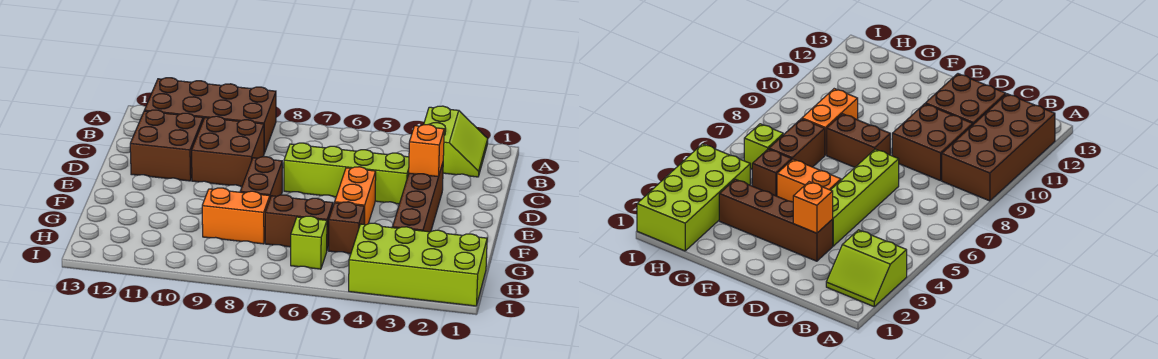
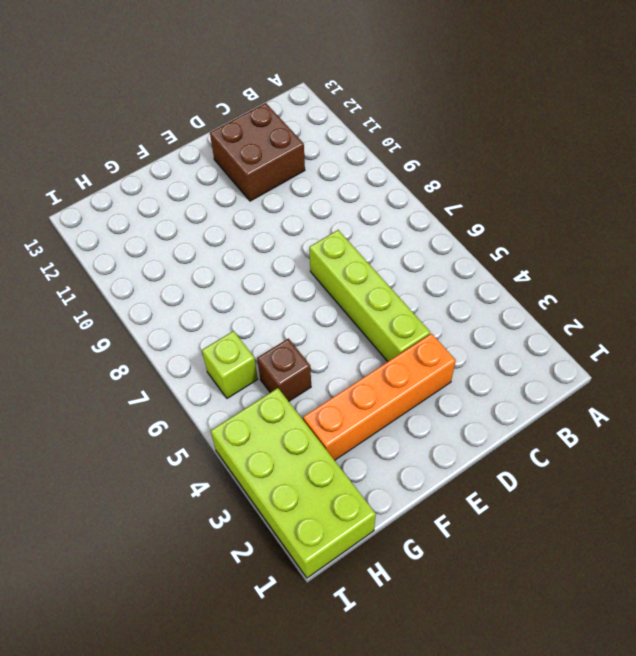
orange 1x4 brick [303,334,456,460] -> brown 1x4 brick [393,163,443,232]
none -> lime 2x2 slope [424,106,488,177]
none -> brown 2x4 brick [144,78,276,153]
none -> brown 2x2 brick [192,116,264,187]

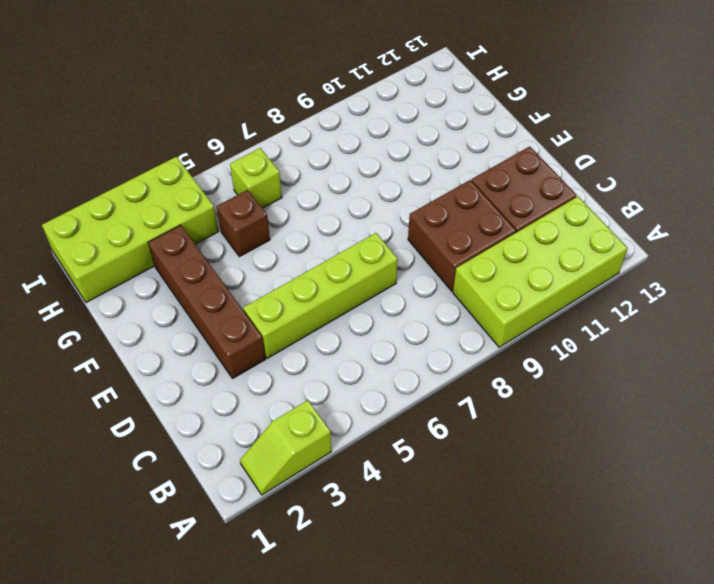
lime 1x2 slope [240,400,331,495] -> lime 2x2 slope [424,106,488,177]
lime 2x4 brick [453,197,628,347] -> brown 2x4 brick [144,78,276,153]
none -> orange 1x2 brick [335,167,376,225]
none -> brown 1x2 brick [240,157,282,198]
none -> brown 1x2 brick [265,195,333,249]

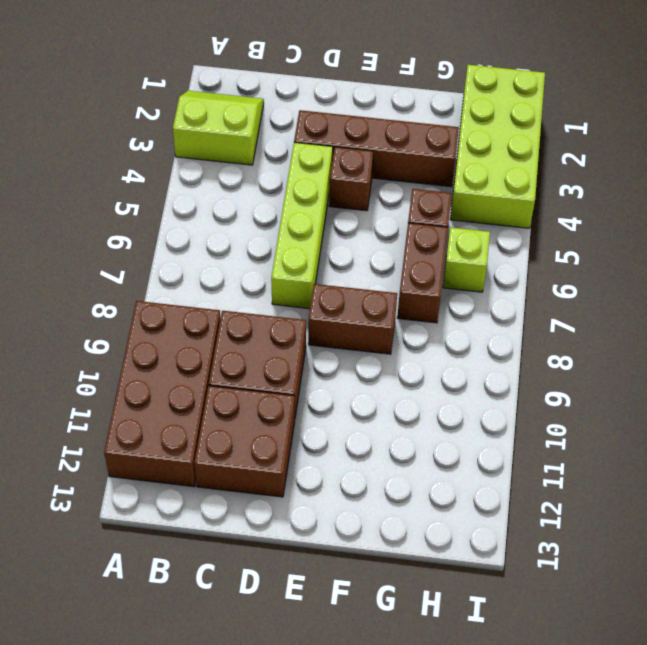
brown 1x1 brick [329,147,373,211] -> none
none -> orange 1x2 brick [335,167,376,225]
none -> orange 1x2 brick [202,188,270,244]
none -> orange 1x1 brick [409,124,444,177]

